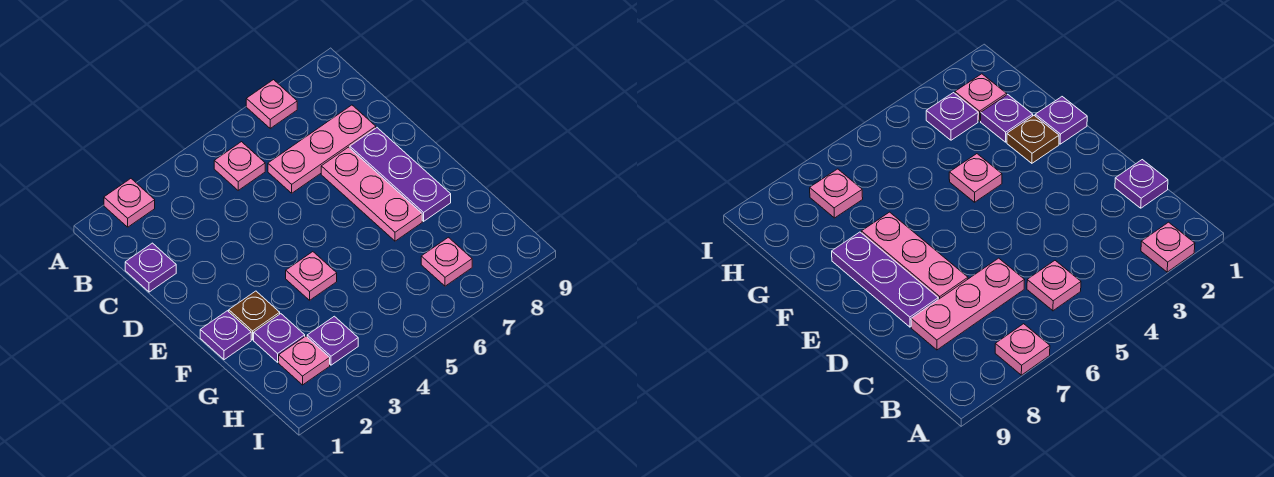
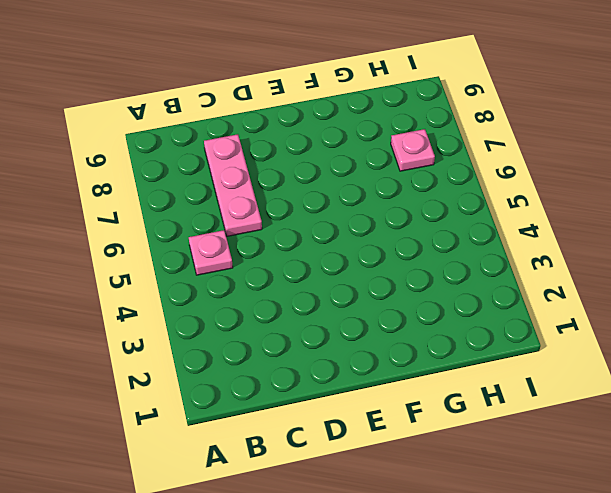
none -> pink 1x1 plate [104,179,155,227]
none -> pink 1x1 plate [246,80,297,128]
none -> purple 1x1 plate [125,243,176,292]

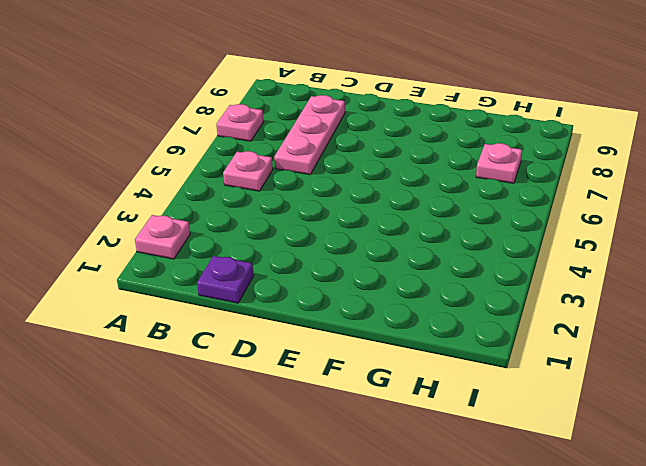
none -> pink 1x3 plate [321,147,422,241]
none -> purple 1x3 plate [350,128,451,221]
none -> purple 1x1 plate [200,311,251,360]

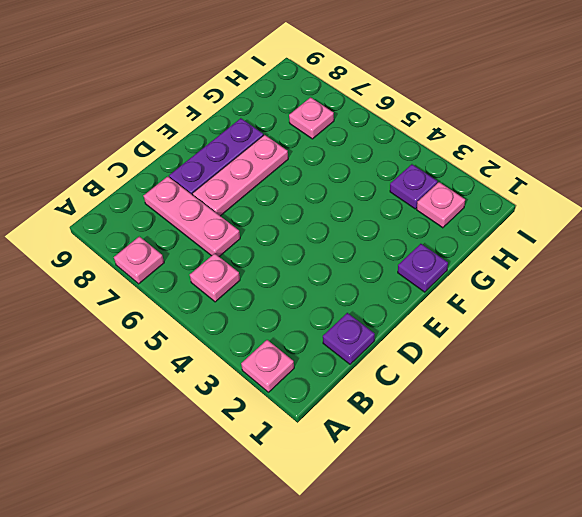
none -> brown 1x1 plate [229,291,280,340]
none -> pink 1x1 plate [286,252,337,300]
none -> purple 1x1 plate [254,314,305,362]

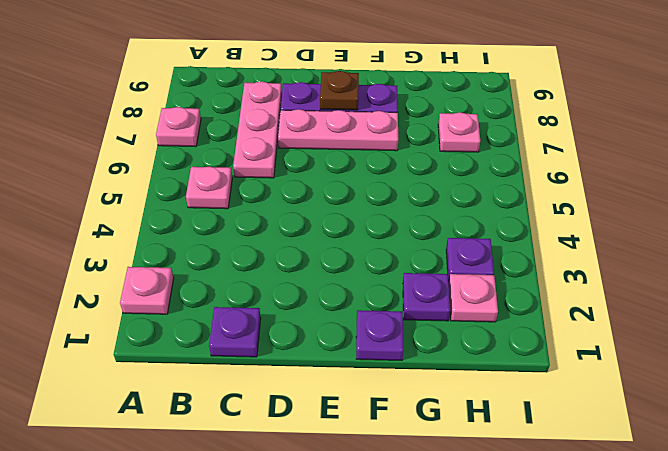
brown 1x1 plate [320,71,359,110] -> brown 1x1 plate moved to [229,291,280,340]
none -> pink 1x1 plate [286,252,337,300]

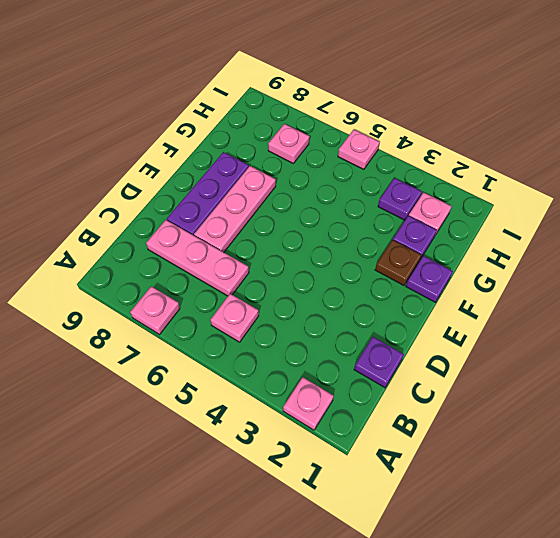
pink 1x1 plate [338,130,380,169] -> pink 1x1 plate moved to [286,252,337,300]

